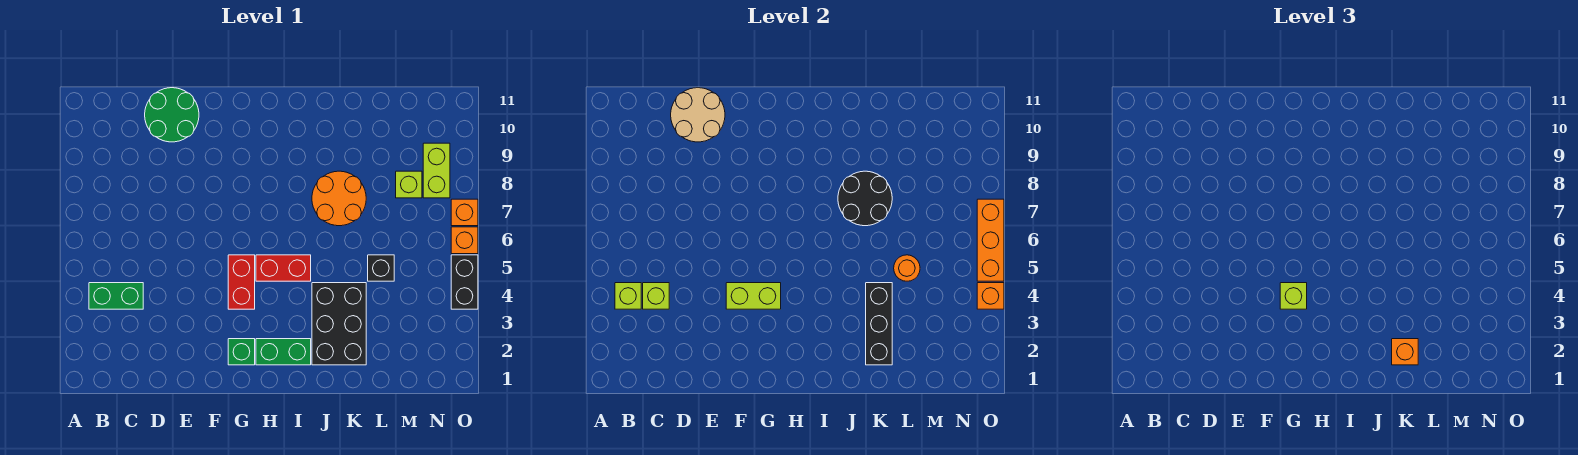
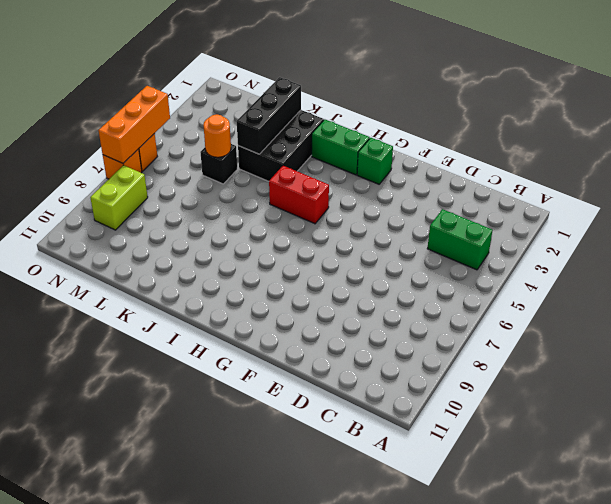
none -> green 2x2 round brick [145,88,199,142]
none -> red 1x2 brick [228,255,255,309]
none -> orange 2x2 round brick [312,171,366,226]

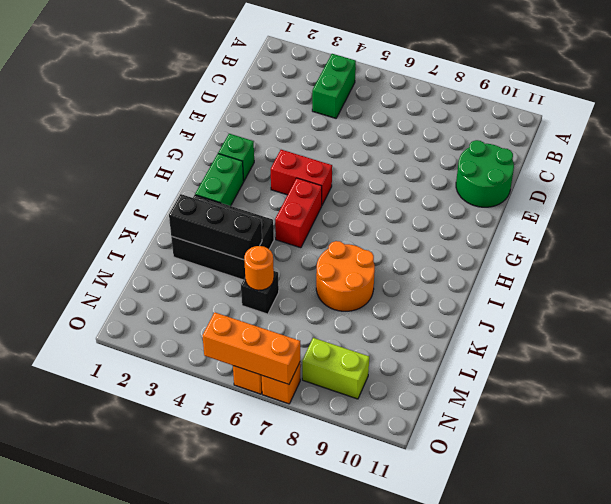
none -> lime 1x1 brick [396,171,422,198]
none -> black 1x2 brick [451,255,478,309]
none -> lime 1x1 brick [615,283,641,309]

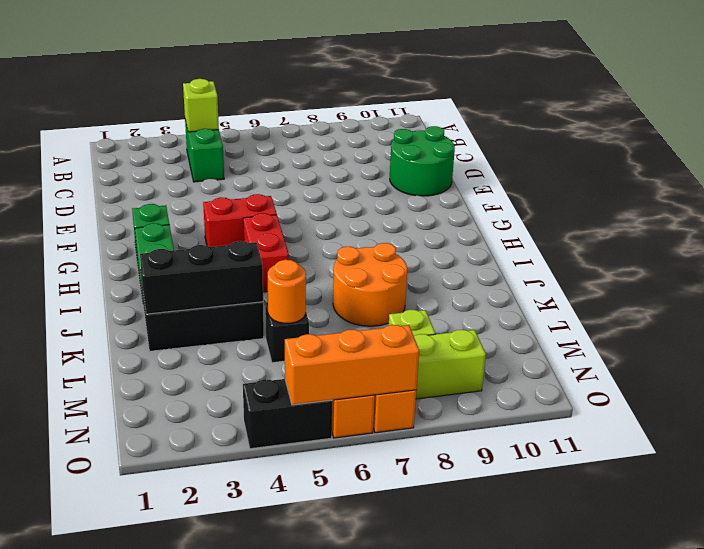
none -> lime 1x1 brick [643,283,669,309]
none -> tan 2x2 round brick [671,88,725,142]
none -> lime 1x2 brick [726,283,781,309]

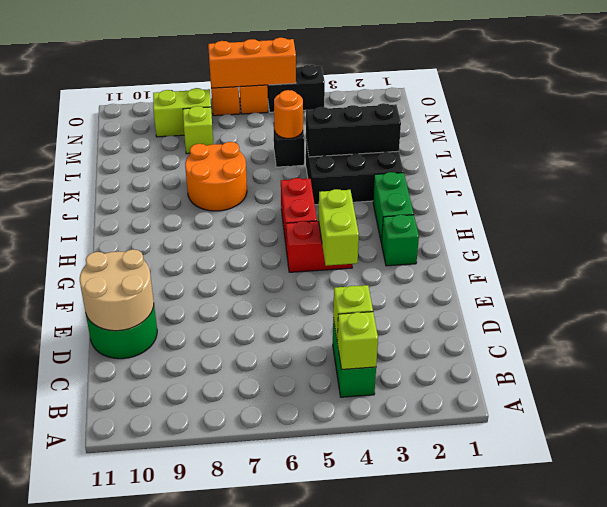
none -> black 2x2 round brick [838,171,892,226]
none -> orange 1x1 brick [977,283,1004,309]
none -> lime 1x1 brick [1280,283,1307,309]

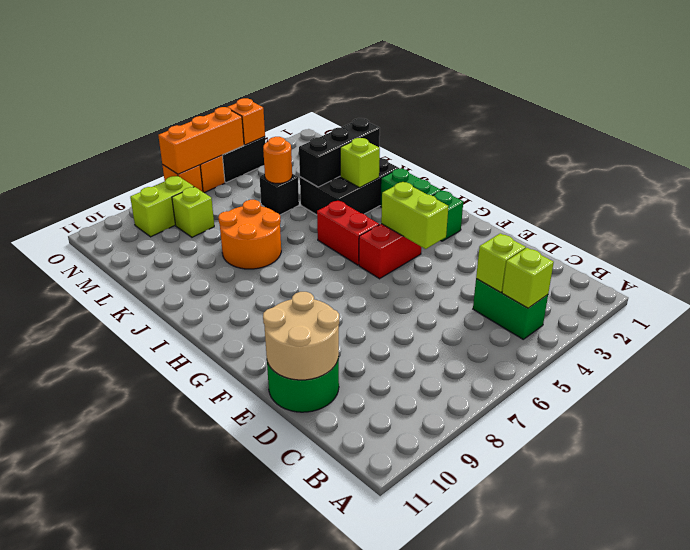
lime 1x1 brick [340,138,380,188] -> lime 1x1 brick moved to [1280,283,1307,309]
none -> black 2x2 round brick [838,171,892,226]
none -> orange 1x1 brick [1392,339,1418,365]

